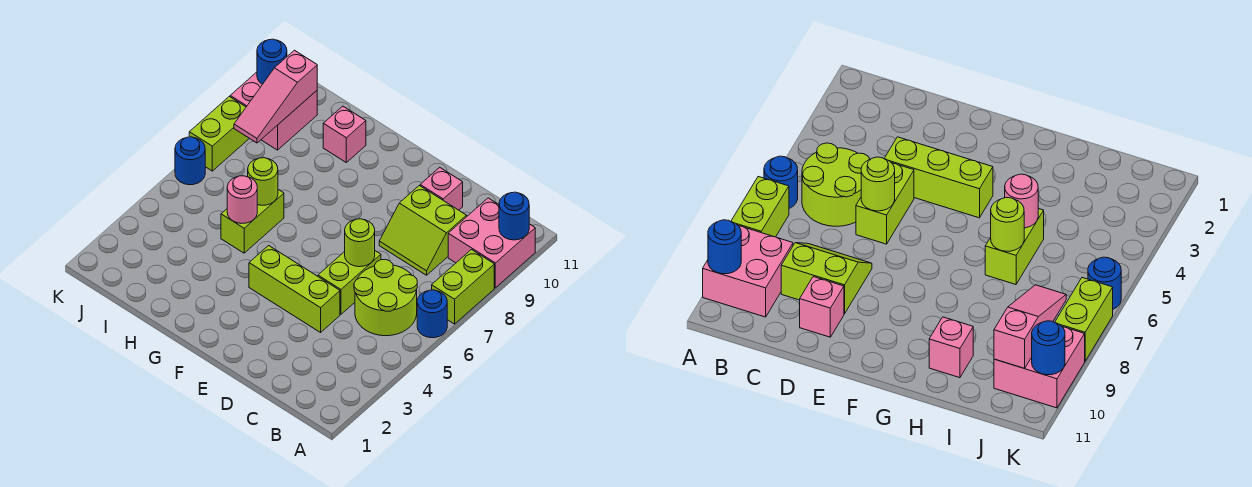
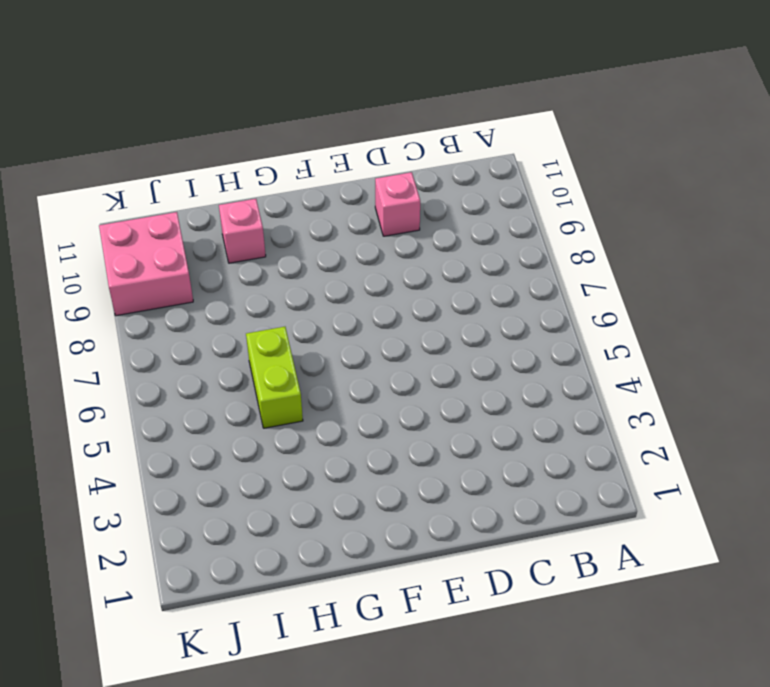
none -> blue 1x1 round brick [417,290,447,338]
none -> lime 1x2 brick [432,250,494,324]
none -> pink 2x2 brick [448,198,535,288]

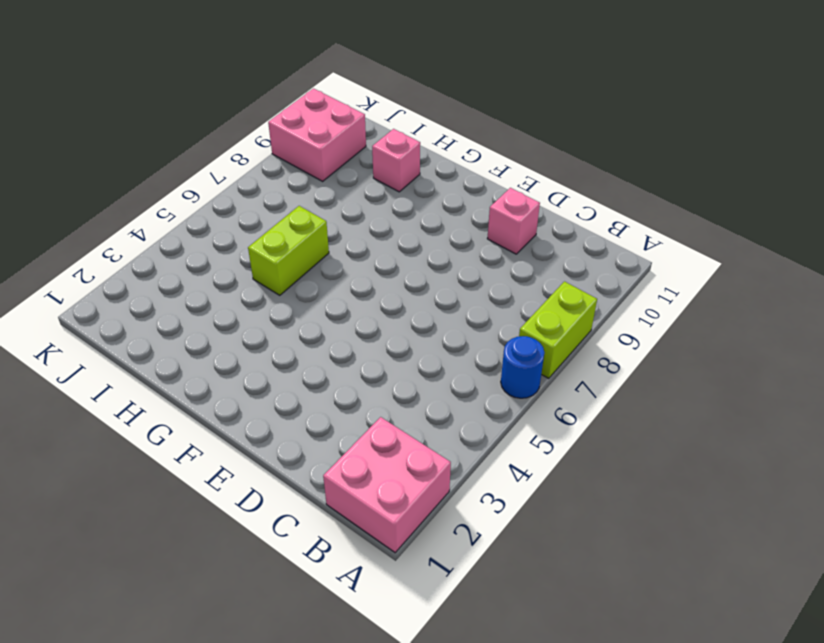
pink 2x2 brick [323,417,451,553] -> pink 2x2 brick moved to [448,198,535,288]
none -> lime 2x2 round brick [354,259,417,336]
none -> lime 2x2 slope [379,186,467,275]
none -> lime 1x3 brick [249,246,340,332]

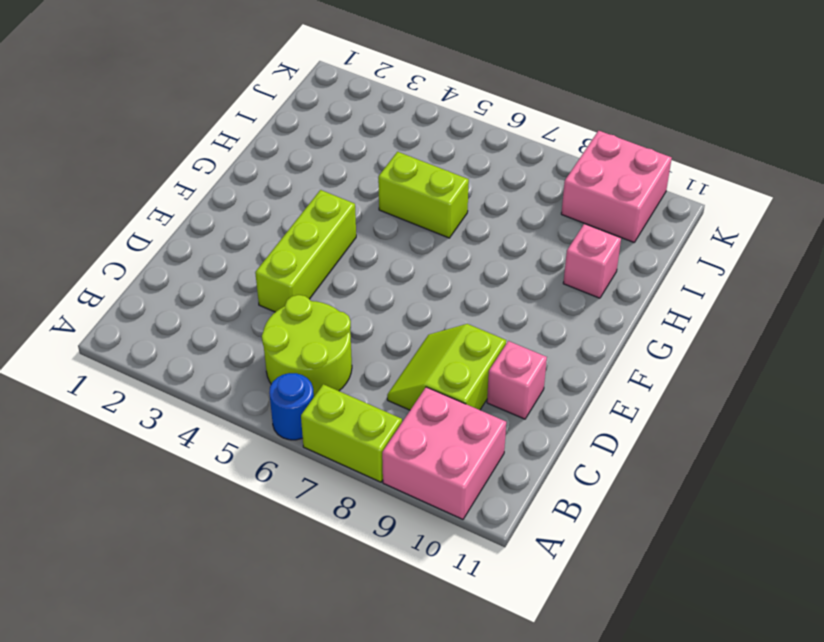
none -> lime 1x2 brick [318,251,381,314]
none -> blue 1x1 round brick [175,137,205,185]
none -> lime 1x2 brick [189,96,249,171]

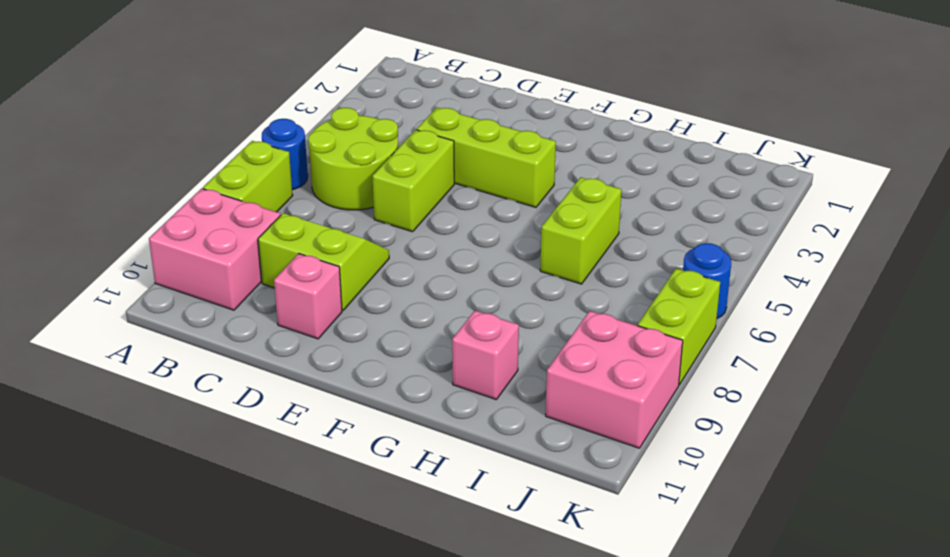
none -> blue 1x1 round brick [499,192,529,240]
none -> lime 1x1 round brick [345,219,375,267]
none -> pink 1x1 round brick [227,176,257,224]

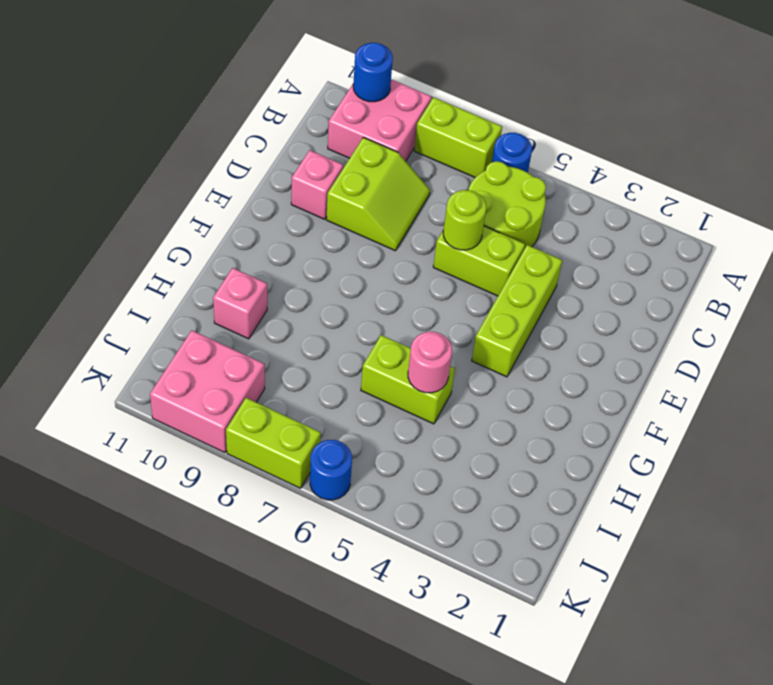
none -> lime 1x1 round brick [248,158,278,205]
none -> pink 1x3 slope [234,50,317,143]
none -> blue 1x1 round brick [257,39,287,84]

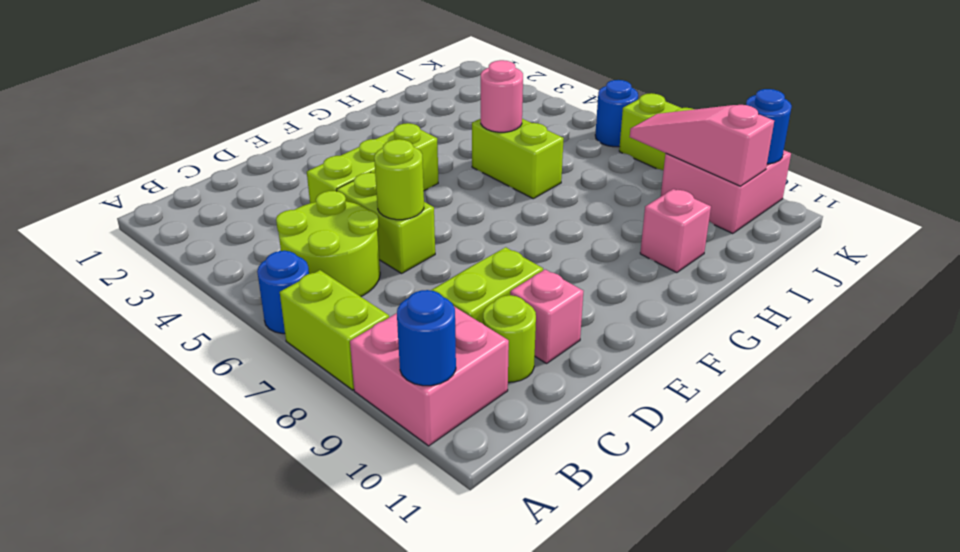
lime 1x1 round brick [483,295,536,382] -> lime 1x1 round brick moved to [248,158,278,205]

